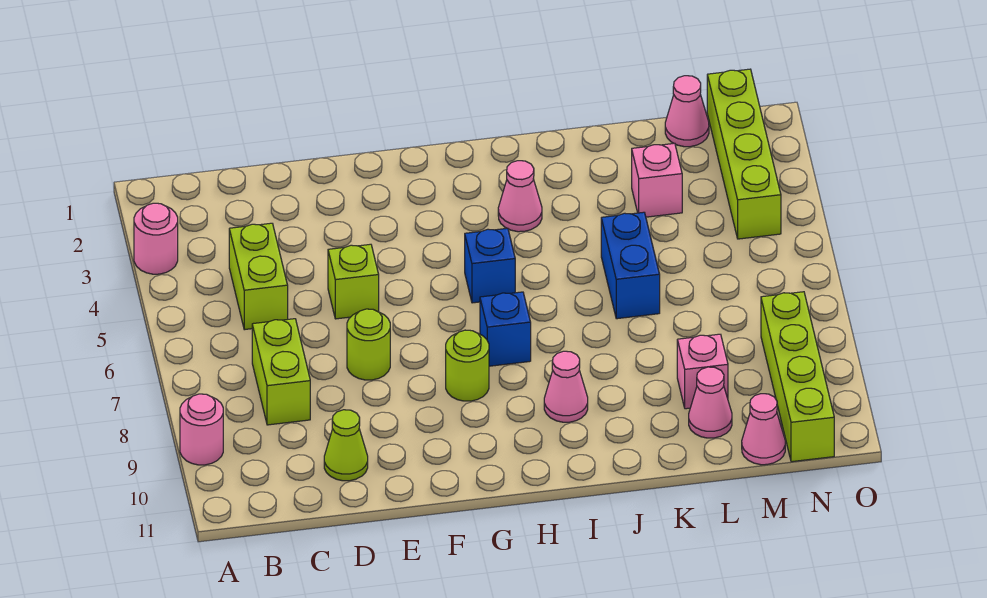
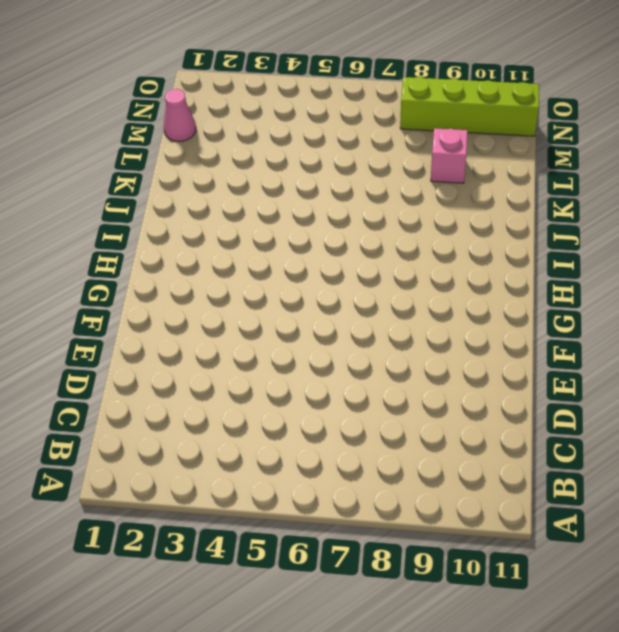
none -> pink 1x1 round brick [134,203,178,274]
none -> pink 1x1 round brick [180,394,223,465]
none -> lime 1x2 brick [229,223,288,330]

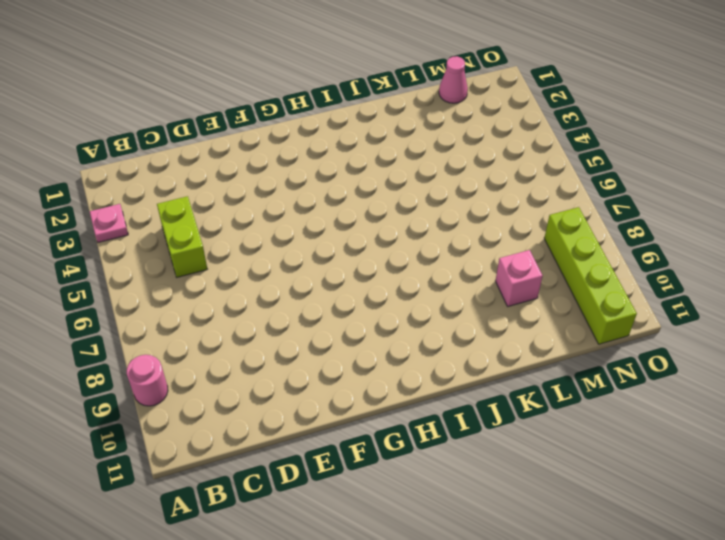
pink 1x1 plate [90,204,128,242] -> pink 1x1 round brick [134,203,178,274]
none -> lime 1x2 brick [252,319,310,425]
none -> lime 1x1 cone [324,410,368,481]
none -> lime 1x1 brick [328,244,379,319]

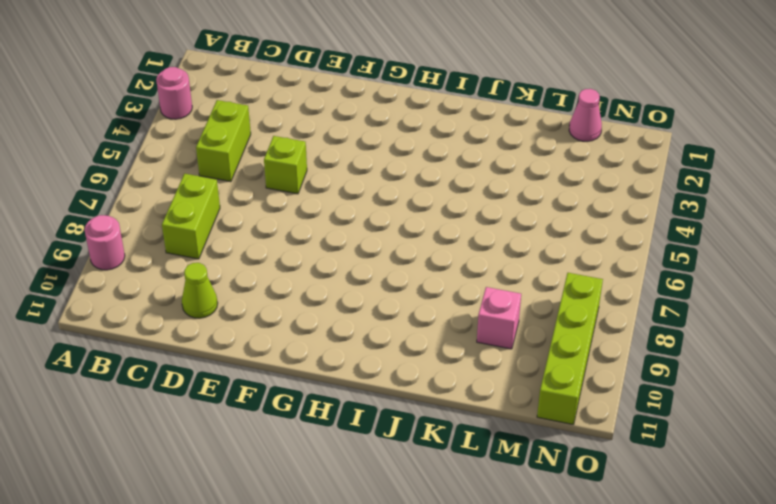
none -> lime 1x1 round brick [347,309,390,380]
none -> lime 1x1 round brick [446,330,489,401]
none -> blue 1x1 brick [465,228,515,303]

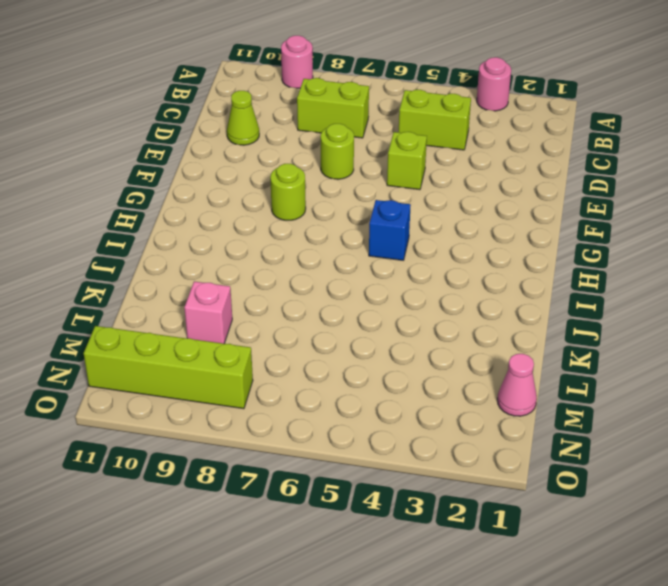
none -> blue 1x1 brick [480,292,531,366]
none -> pink 1x1 cone [498,161,542,232]
none -> pink 1x1 cone [544,351,588,422]

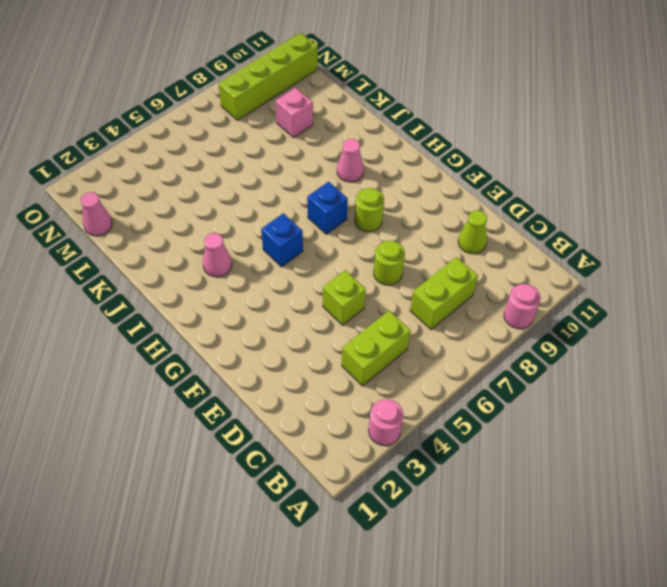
none -> blue 1x2 brick [601,212,660,319]
none -> pink 1x1 brick [632,143,682,217]
none -> pink 1x1 cone [689,367,732,438]

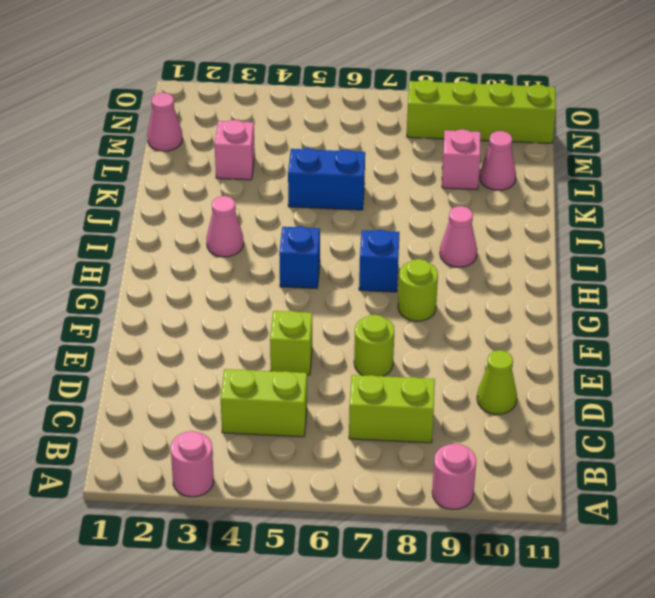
none -> pink 1x1 cone [742,394,785,465]
none -> lime 1x4 brick [707,69,781,239]

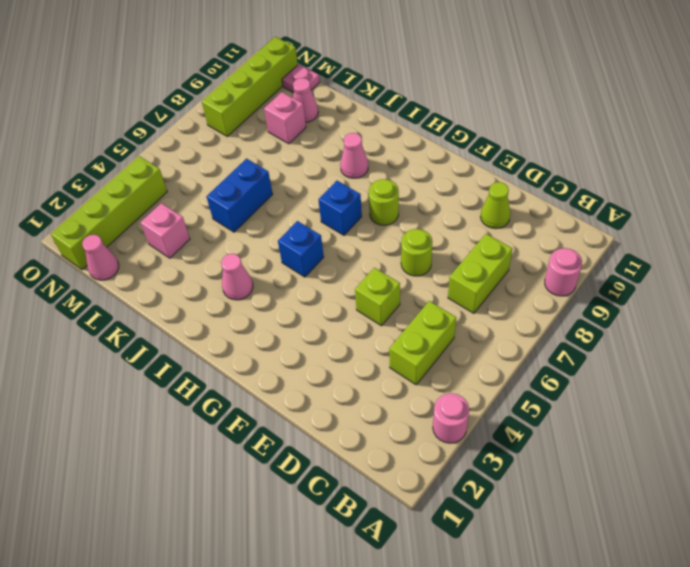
pink 1x1 plate [282,64,319,93] -> pink 1x1 cone [742,394,785,465]

